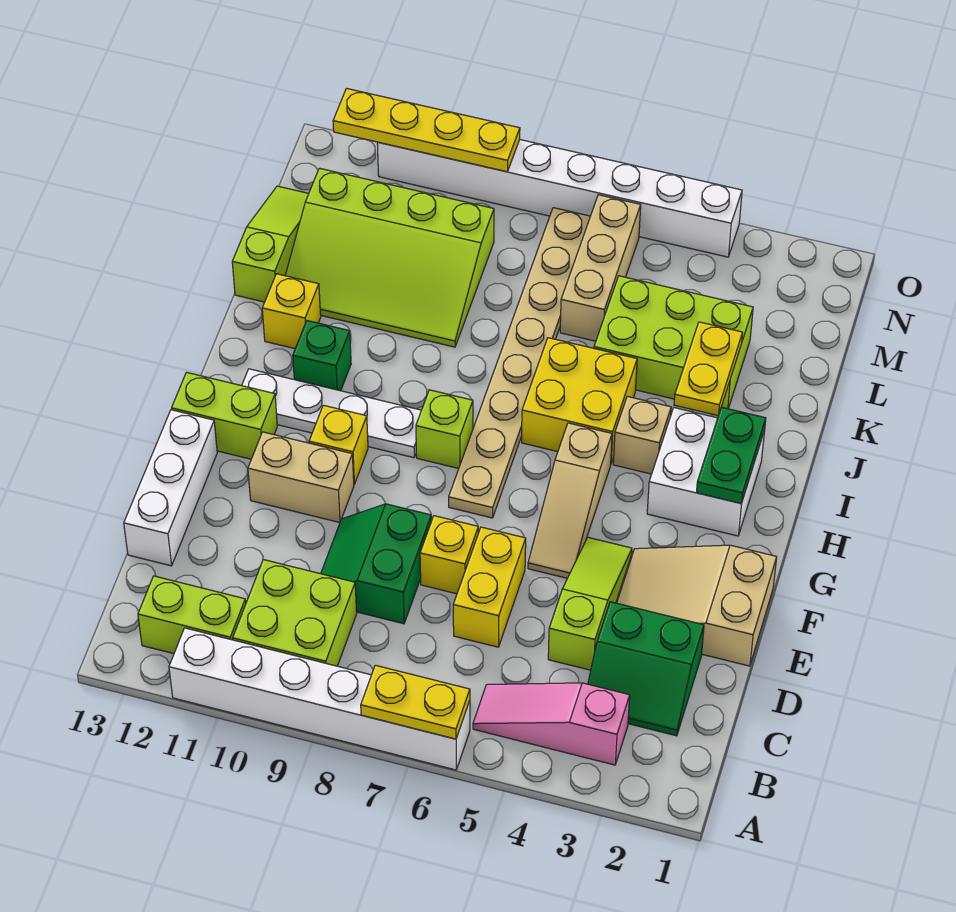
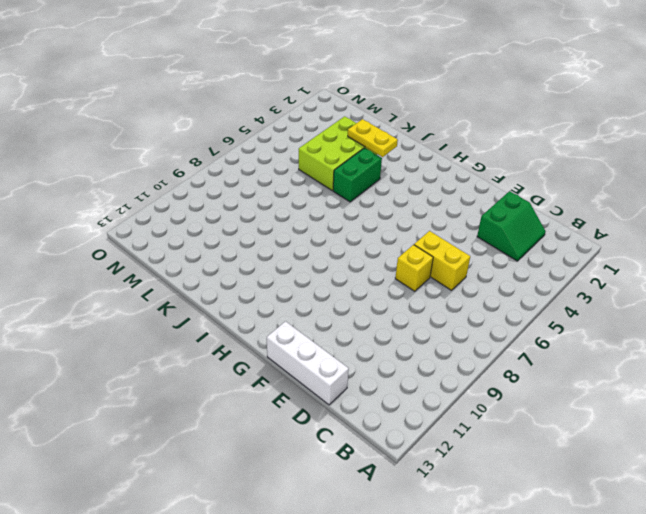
green 1x2 brick [333,148,382,202] -> yellow 2x2 brick [522,338,637,463]
none -> white 1x6 brick [169,628,470,770]
none -> pink 1x3 slope [473,683,630,765]
none -> lime 2x2 brick [233,560,357,666]
none -> lime 1x2 brick [138,576,246,654]

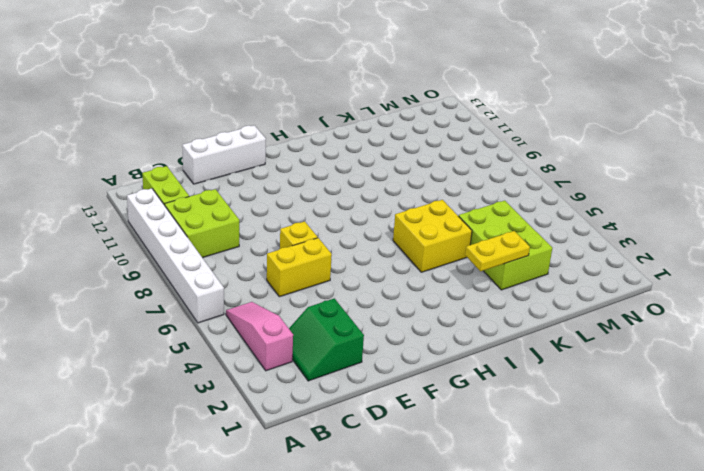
none -> lime 1x3 slope [548,537,632,670]
none -> green 2x2 slope [321,504,431,624]
none -> tan 2x3 slope [617,545,777,666]
none -> tan 1x3 slope [528,423,612,578]

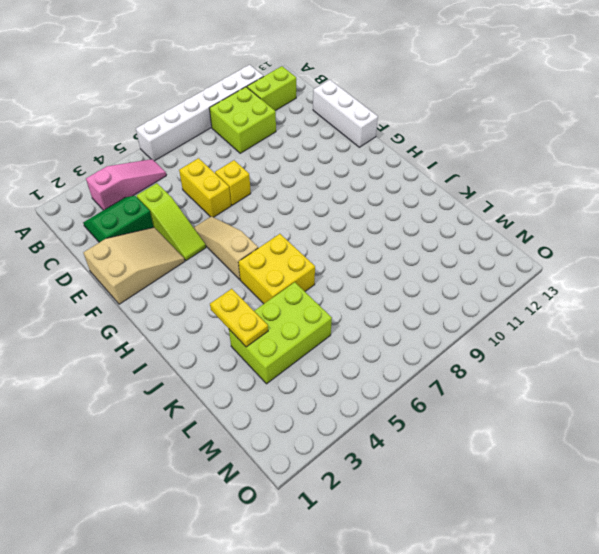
none -> green 2x2 slope [321,504,431,624]
none -> tan 1x2 brick [248,432,354,523]
none -> tan 1x8 plate [449,208,590,518]
none -> yellow 1x1 brick [309,405,368,484]

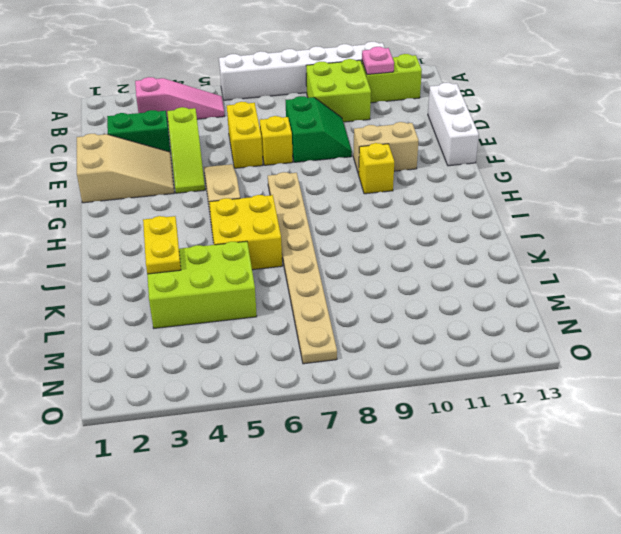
pink 1x1 plate [362,47,394,75] -> none
none -> lime 1x2 brick [172,372,277,459]
none -> white 2x2 brick [647,408,765,536]
none -> lime 1x1 brick [416,390,473,468]
none -> white 1x4 plate [242,369,421,458]

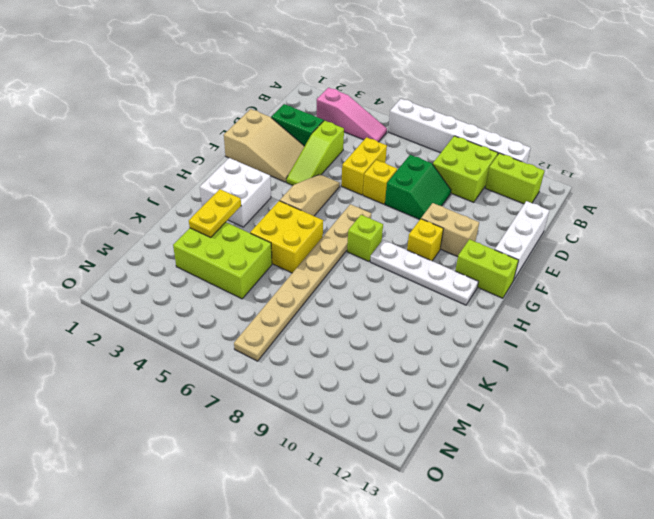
none -> tan 1x1 brick [613,396,671,474]
none -> green 1x1 brick [293,321,351,391]
none -> yellow 1x1 brick [262,274,321,349]
none -> lime 3x4 slope [285,168,494,347]

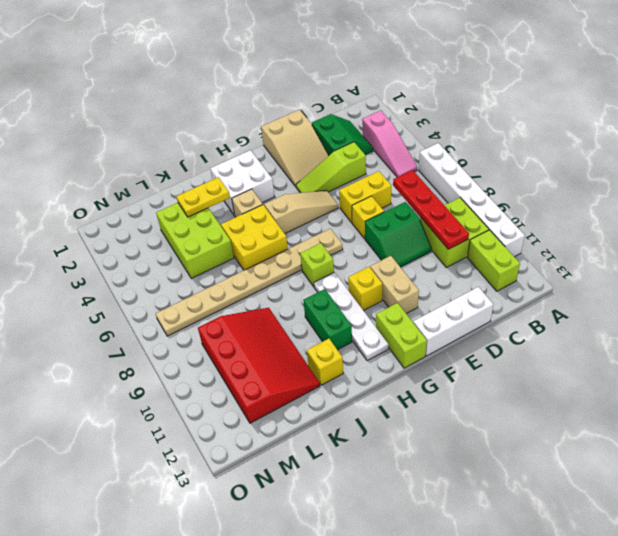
red 1x4 plate [393,170,469,249] -> none
green 1x2 brick [303,289,352,350] -> green 1x1 brick [293,321,351,391]
red 3x4 slope [198,308,320,423] -> lime 3x4 slope [285,168,494,347]
none -> lime 1x3 slope [232,186,309,302]
none -> tan 1x3 brick [560,195,641,341]
none -> white 1x8 brick [377,140,742,257]
none -> yellow 1x2 plate [361,665,470,739]

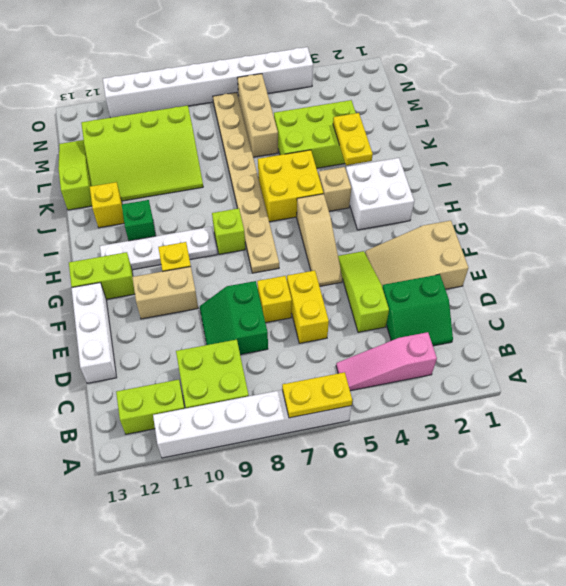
none -> green 1x2 plate [697,407,766,504]
none -> yellow 1x4 plate [333,89,520,172]

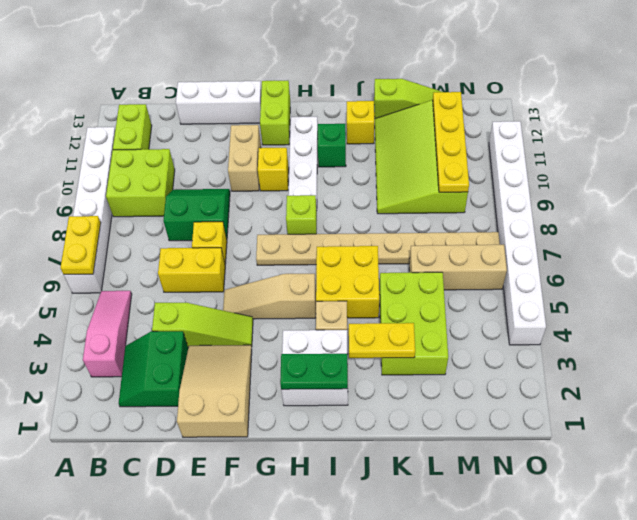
yellow 1x4 plate [433,92,469,192] -> yellow 1x4 plate moved to [333,89,520,172]

